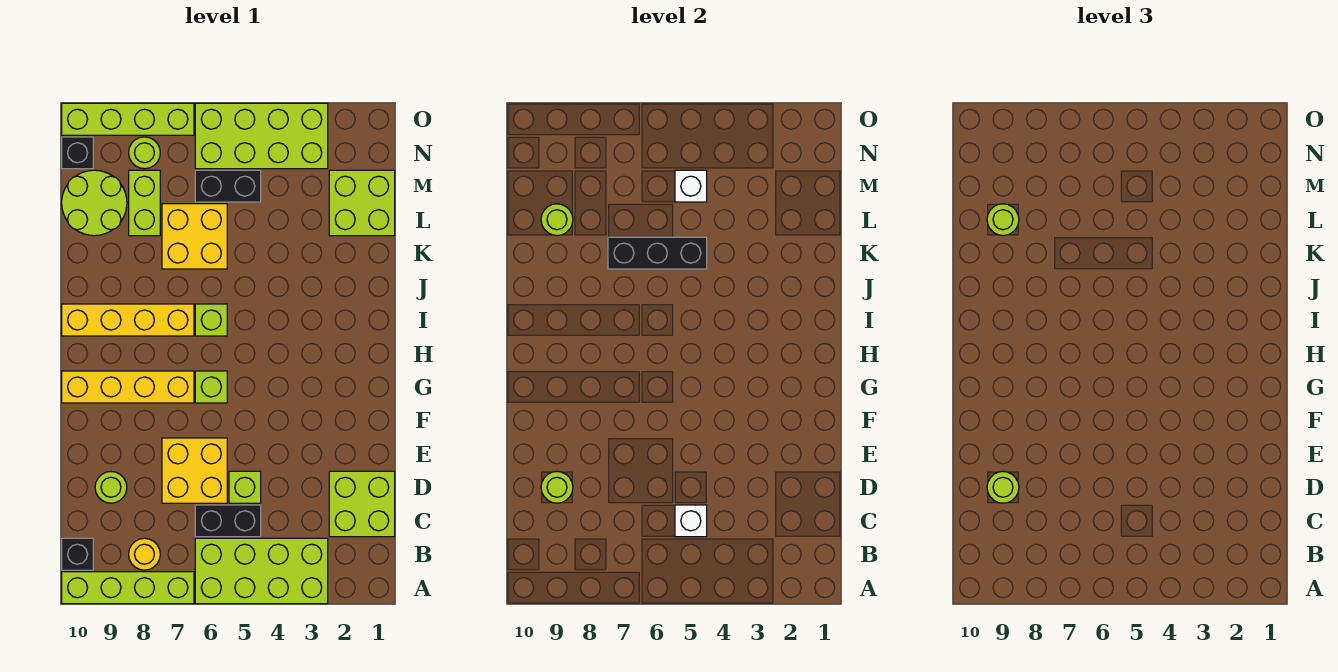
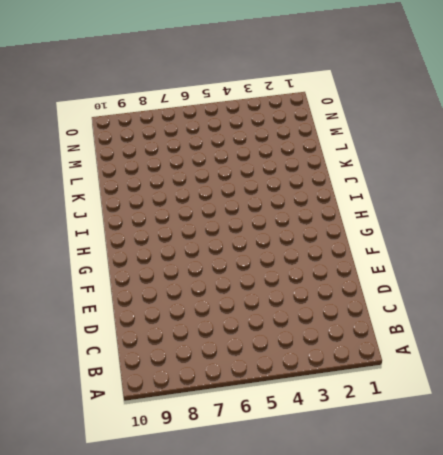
none -> lime 2x4 brick [195,538,328,604]
none -> lime 1x4 brick [62,572,194,604]
none -> yellow 1x1 round brick [129,538,160,570]

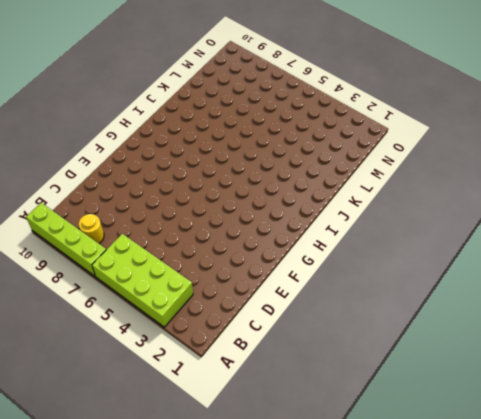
none -> black 1x1 brick [62,538,93,570]
none -> lime 2x2 brick [329,471,395,537]
none -> black 1x2 brick [195,505,261,537]

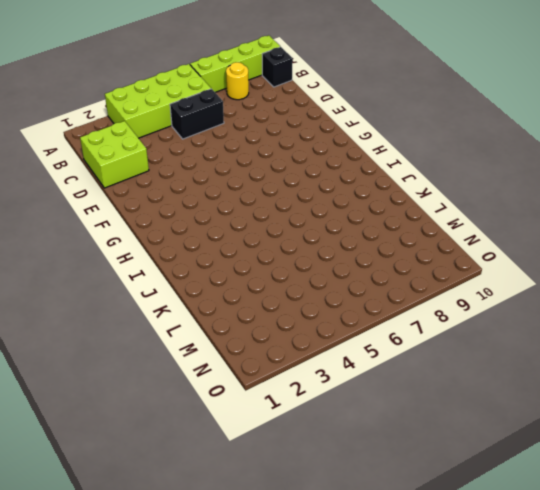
none -> lime 1x1 brick [229,471,261,503]
none -> yellow 2x2 brick [162,438,227,503]
none -> lime 1x1 round brick [95,472,127,503]

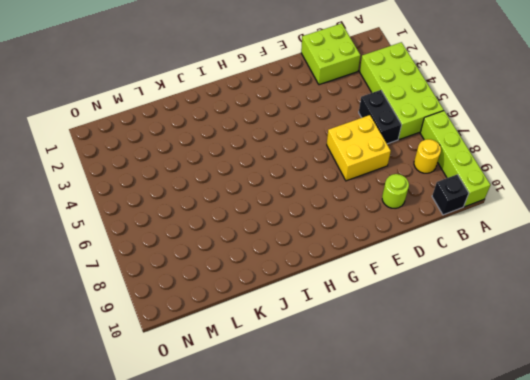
none -> lime 1x1 brick [229,471,261,503]
none -> lime 1x1 brick [195,371,227,403]
none -> yellow 1x4 brick [62,371,194,403]

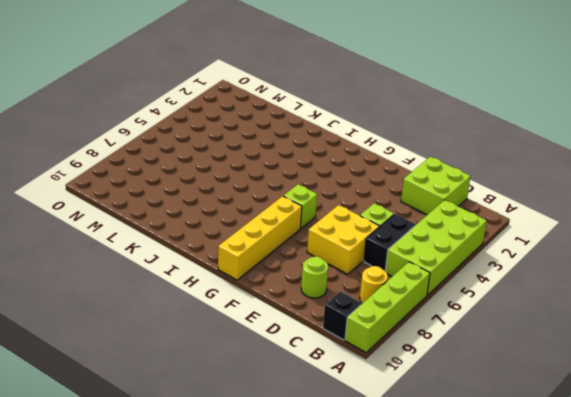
none -> lime 1x1 brick [195,304,227,336]
none -> yellow 1x4 brick [62,304,194,336]
none -> yellow 2x2 brick [162,204,227,269]

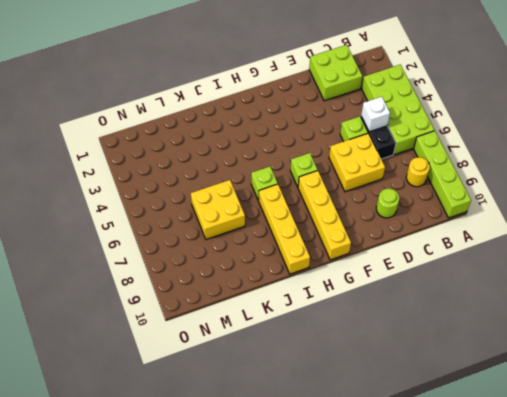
none -> black 1x1 brick [62,538,93,570]
none -> lime 2x2 brick [329,170,395,236]
none -> lime 1x2 brick [129,170,160,236]

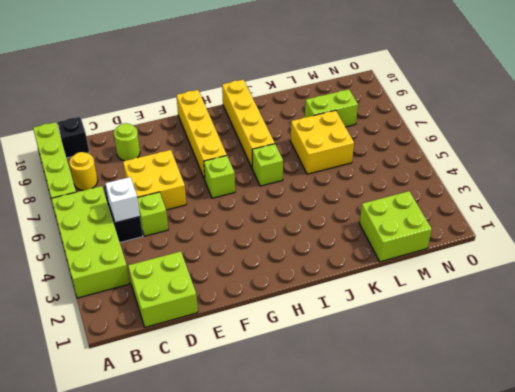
none -> lime 2x2 round brick [62,170,127,236]
none -> black 1x2 brick [195,170,261,202]
none -> lime 2x4 brick [195,103,328,169]

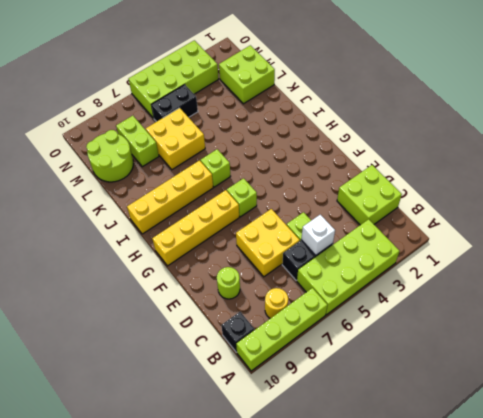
none -> lime 1x1 round brick [129,137,160,169]
none -> black 1x1 brick [62,137,93,169]
none -> lime 1x4 brick [62,103,194,135]

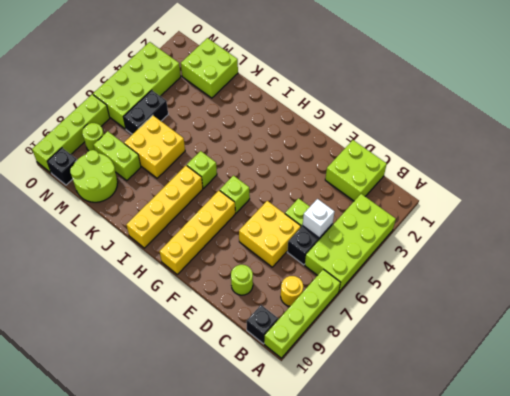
none -> lime 1x1 round brick [541,472,573,503]
none -> black 1x3 brick [608,237,707,269]
none -> lime 1x1 round brick [541,204,573,236]

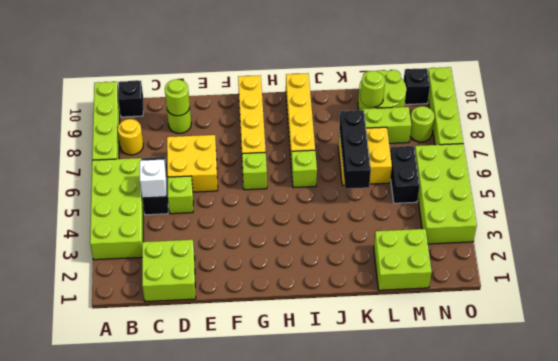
none -> white 1x1 brick [675,170,707,202]
none -> lime 1x1 round brick [987,472,1019,503]
none -> lime 1x1 round brick [987,204,1019,236]

